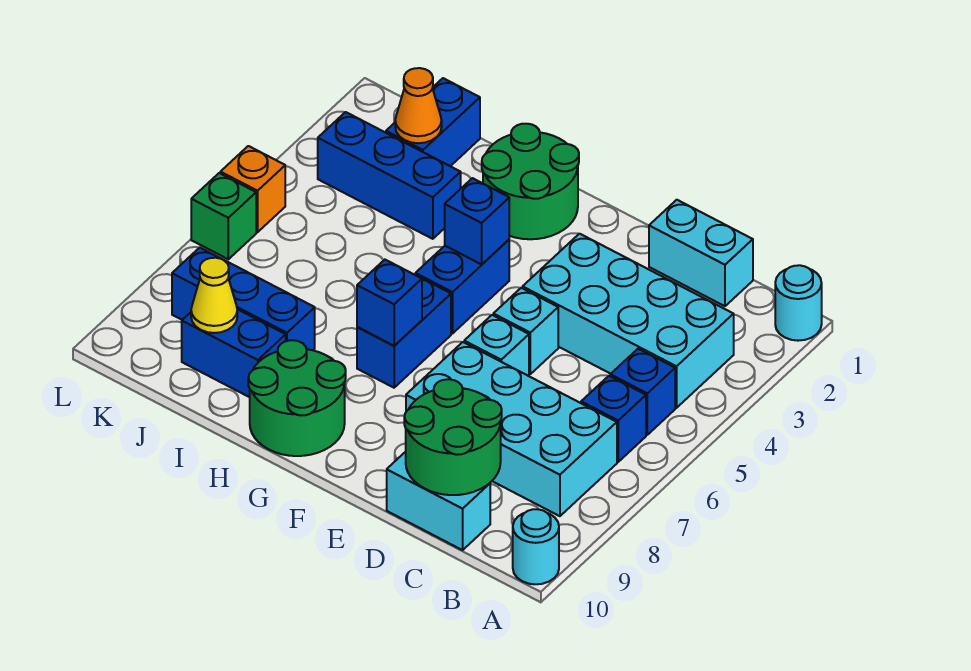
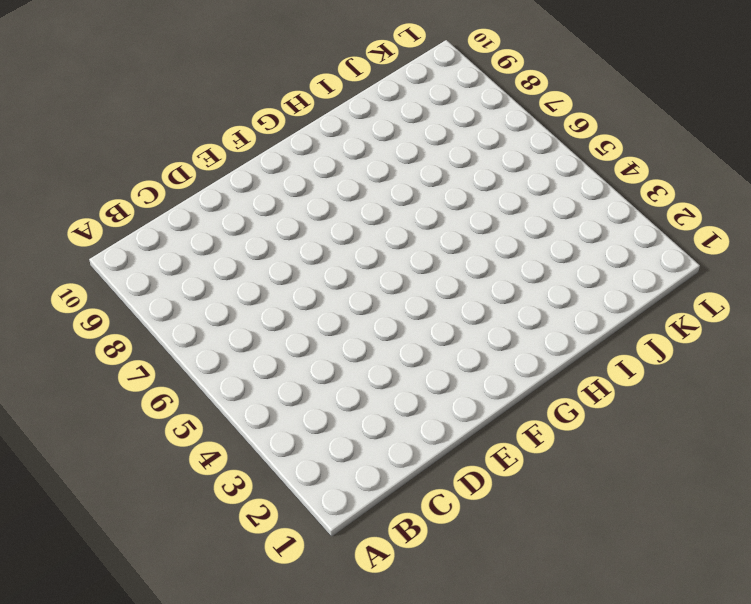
none -> cyan 1x1 round brick [775,265,822,341]
none -> cyan 1x1 round brick [513,509,559,584]
none -> cyan 2x4 brick [523,234,734,408]

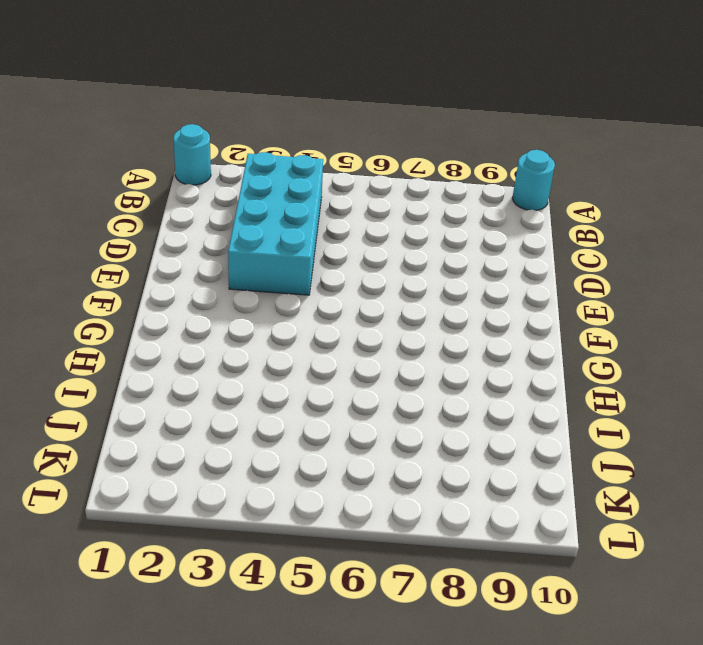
none -> blue 1x1 brick [610,349,675,435]
none -> blue 1x1 brick [581,376,646,462]
none -> cyan 2x4 brick [406,342,617,516]

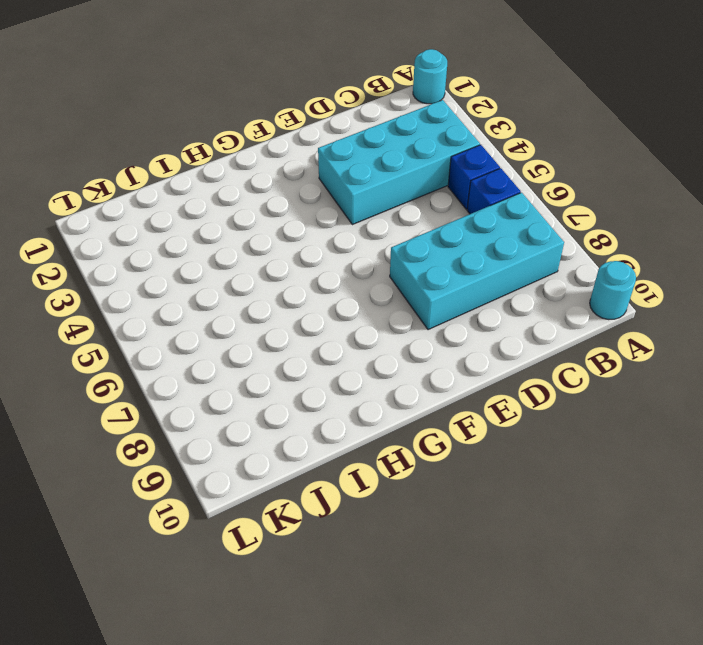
none -> cyan 1x2 brick [649,200,753,306]
none -> cyan 1x2 brick [387,452,490,550]
none -> cyan 1x1 brick [493,288,558,374]

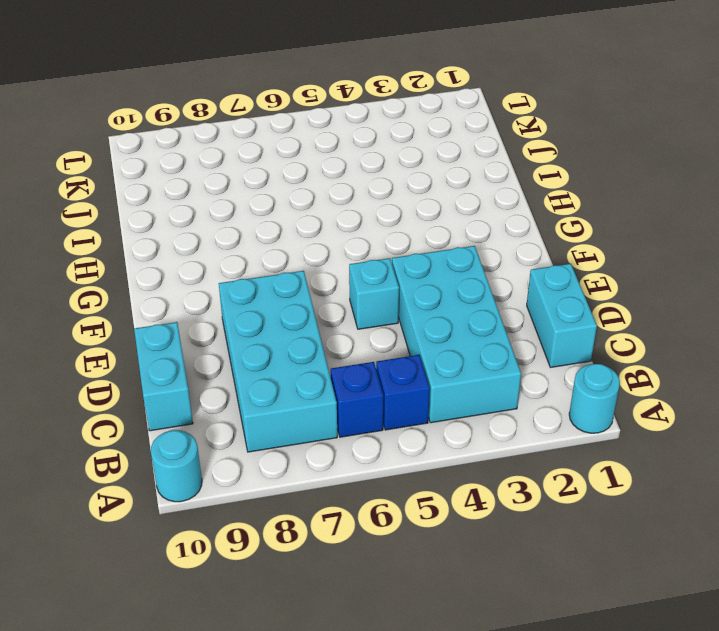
none -> cyan 1x1 brick [464,315,529,376]
none -> green 2x2 round brick [482,124,579,239]
none -> blue 1x2 brick [415,240,509,334]

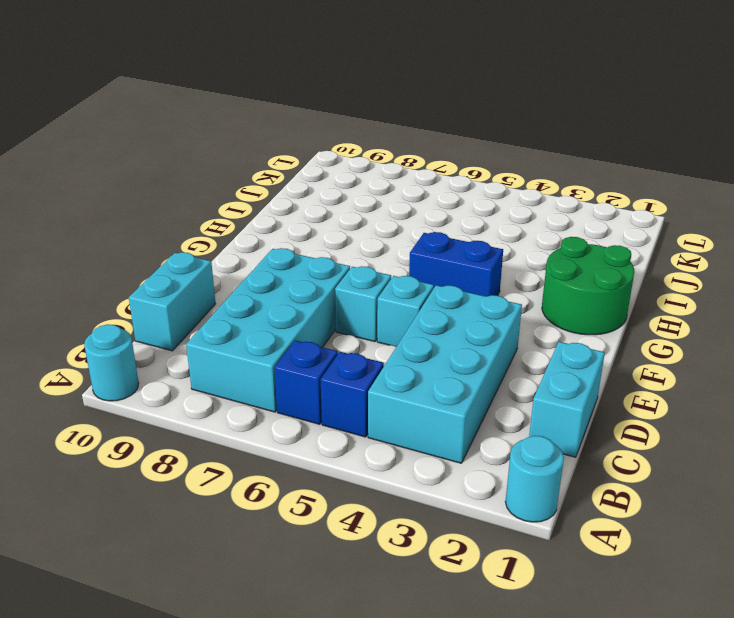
none -> blue 1x2 brick [357,279,451,388]
none -> green 2x2 round brick [248,340,346,456]
none -> blue 1x3 brick [318,112,461,239]

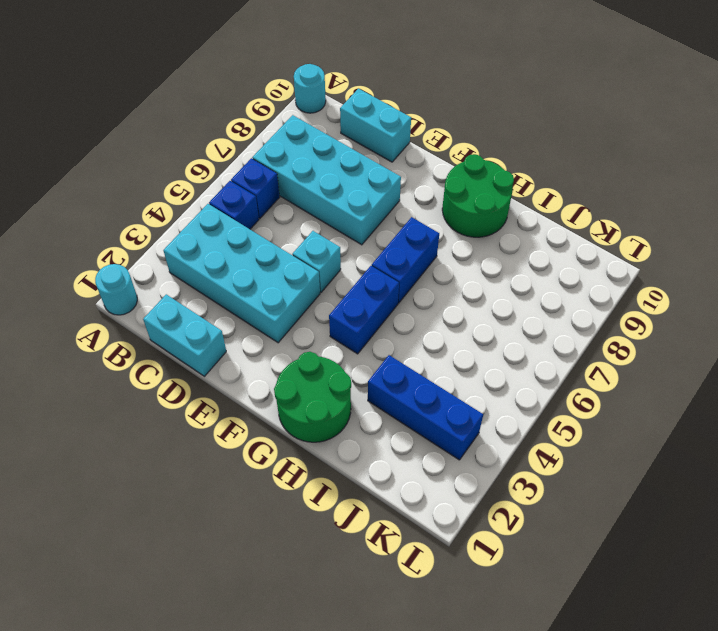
none -> cyan 1x1 brick [464,315,529,376]
none -> blue 1x3 brick [172,248,315,350]
none -> blue 1x2 brick [182,309,286,397]

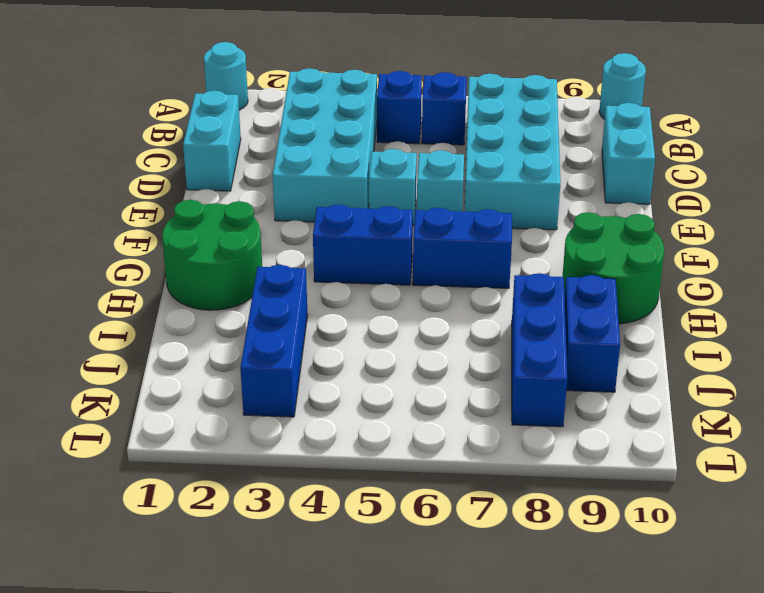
none -> blue 1x2 brick [386,78,480,166]
none -> orange 1x1 brick [220,146,285,232]
none -> green 1x1 brick [191,173,256,259]

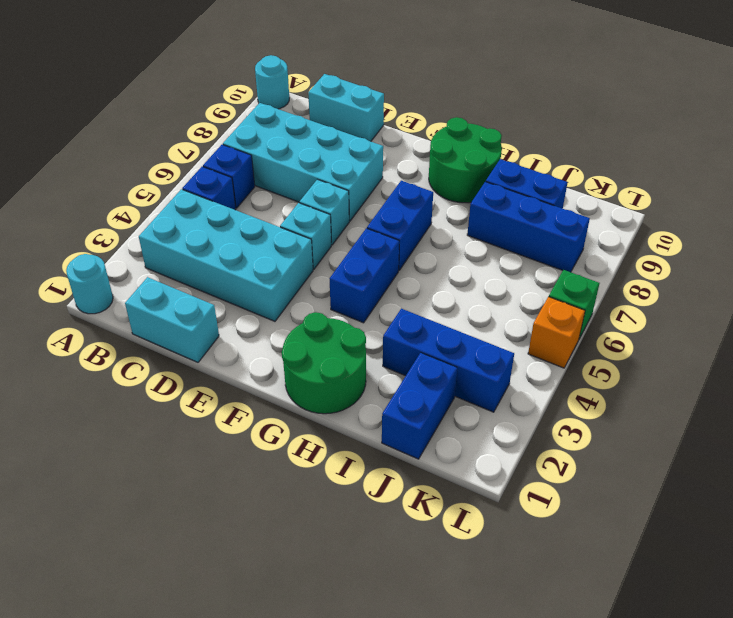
none -> green 2x2 round brick [404,379,502,495]
none -> blue 1x1 brick [445,178,509,264]
none -> blue 1x1 brick [357,260,422,346]

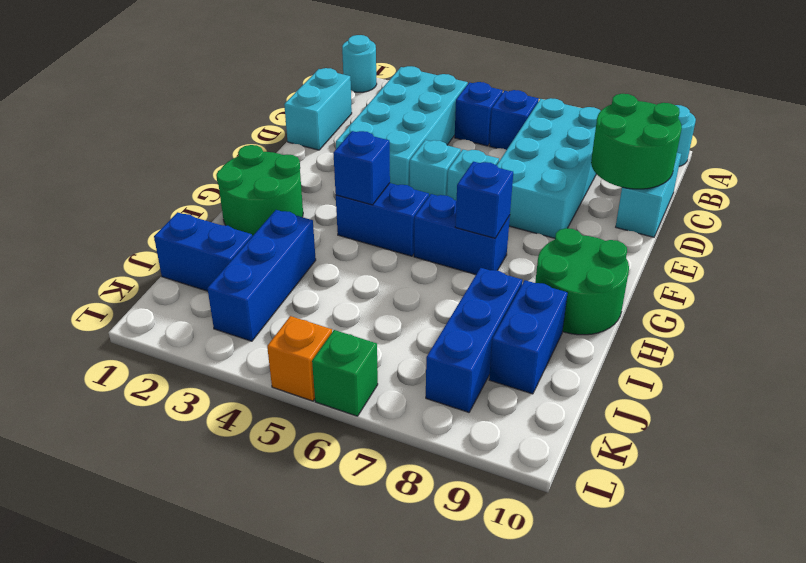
none -> orange 1x1 cone [395,68,442,143]
none -> yellow 1x1 cone [191,258,237,333]

